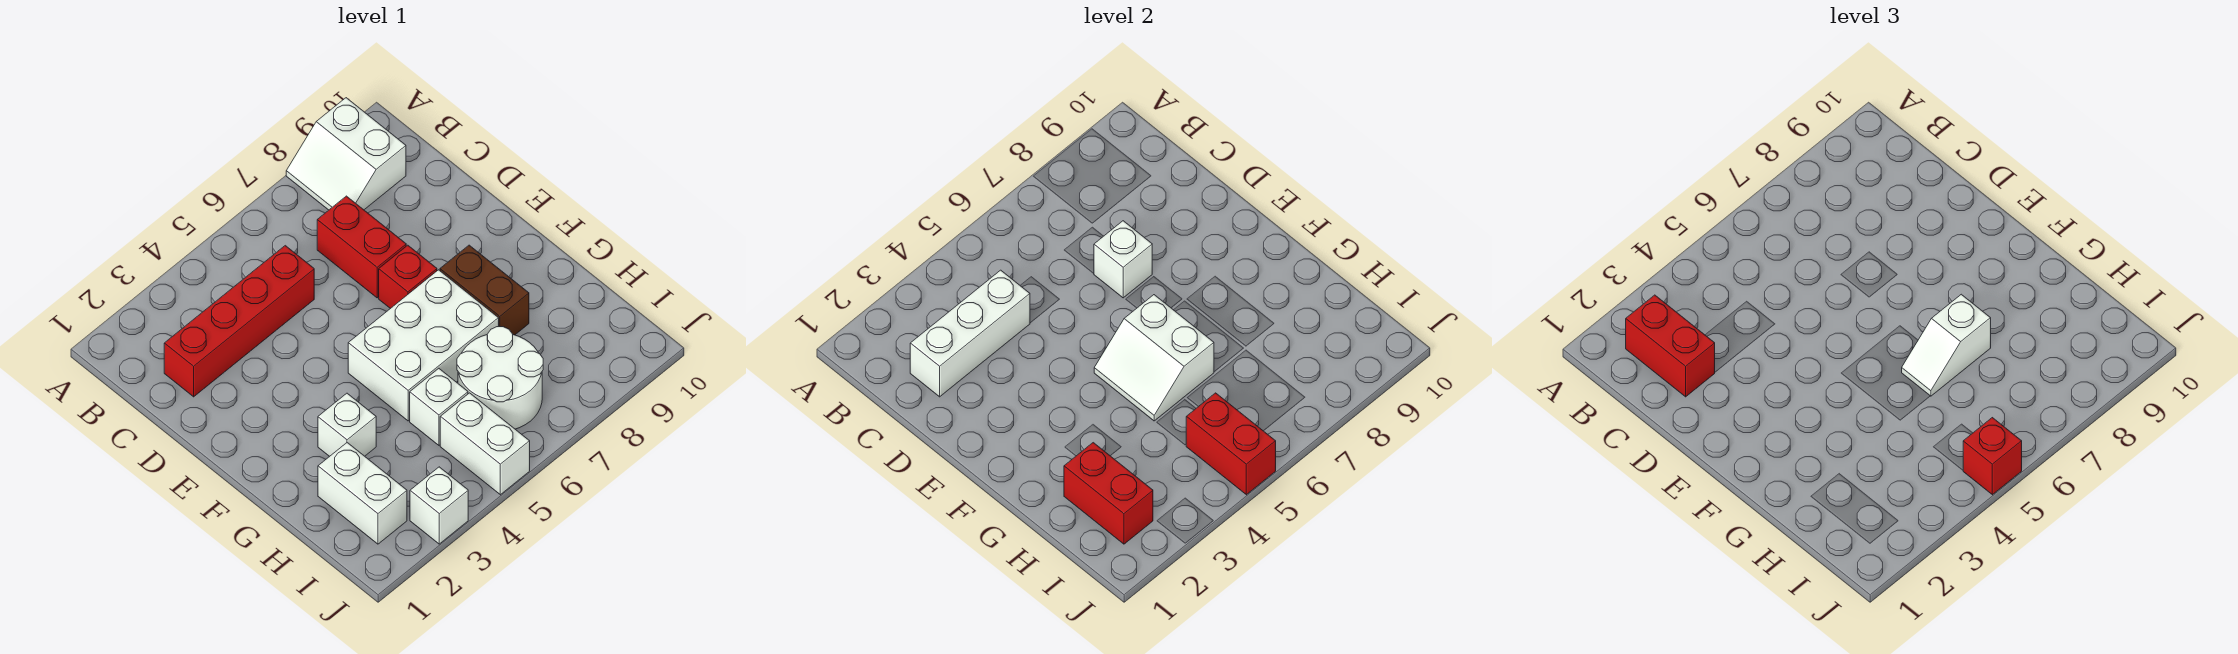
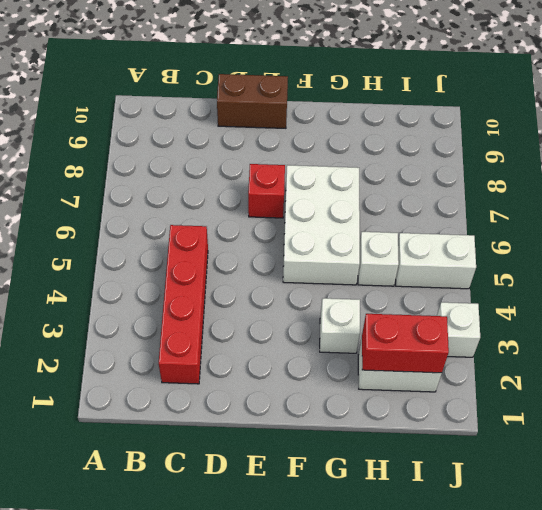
brown 1x2 brick [217,74,288,128] -> brown 1x2 brick moved to [440,245,529,335]
none -> white 2x2 slope [286,98,406,210]
none -> red 1x2 brick [317,196,406,298]
none -> white 2x2 round brick [457,327,543,429]

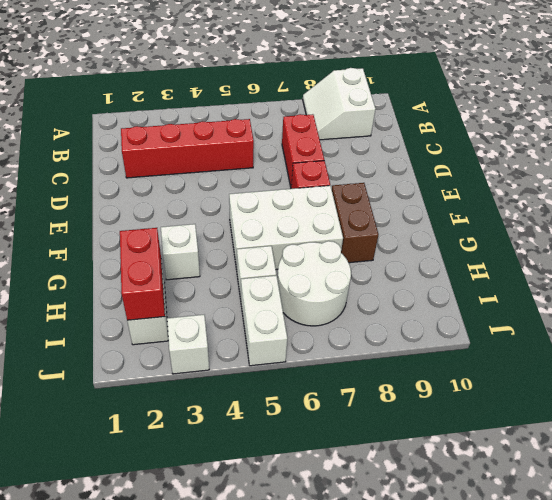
none -> white 1x3 brick [910,270,1030,397]
none -> white 1x1 brick [1094,221,1152,298]
none -> white 2x2 slope [1094,295,1214,421]

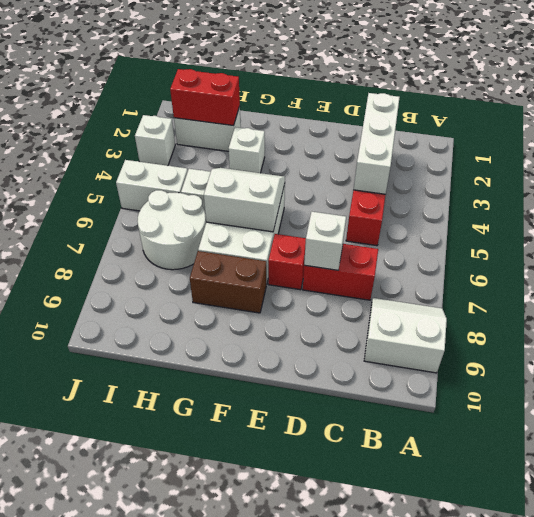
none -> red 1x2 brick [1186,393,1276,495]
none -> red 1x2 brick [1626,295,1715,397]
none -> white 1x2 slope [1902,294,1991,396]

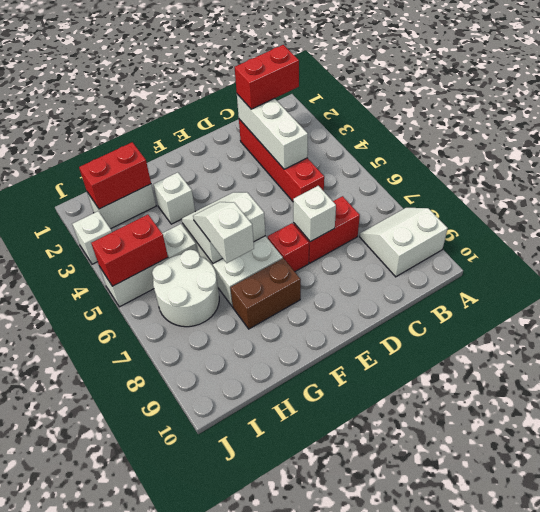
none -> red 1x1 brick [1963,418,2022,495]

